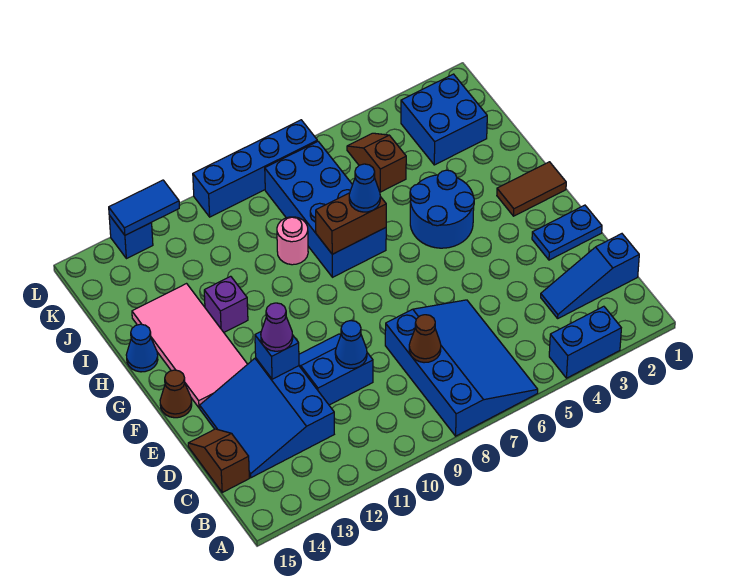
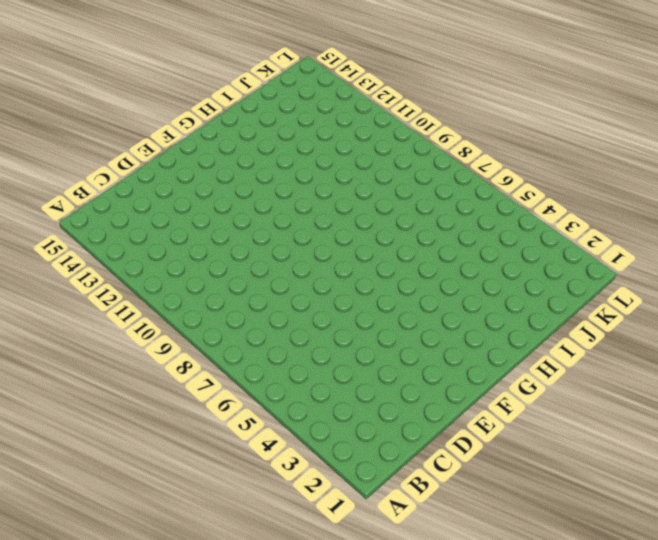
none -> blue 1x2 brick [549,306,621,378]
none -> blue 3x4 slope [385,300,538,436]
none -> blue 1x3 slope [541,234,639,318]

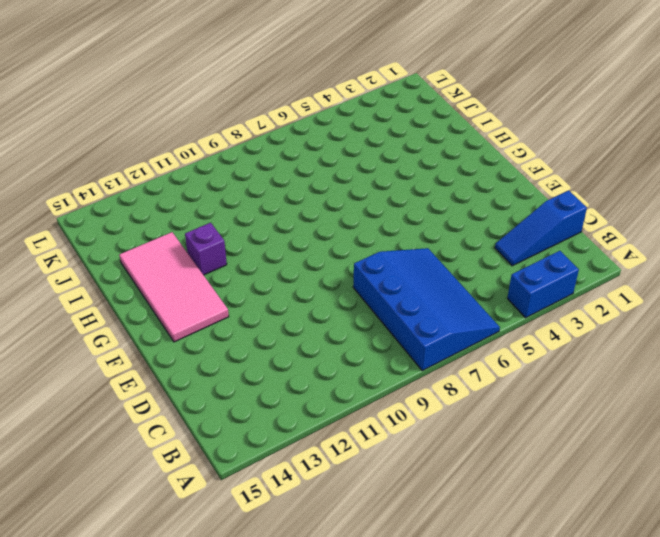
none -> blue 3x3 slope [200,358,334,478]
none -> brown 1x2 slope [188,429,249,492]
none -> blue 2x2 slope [299,334,373,405]

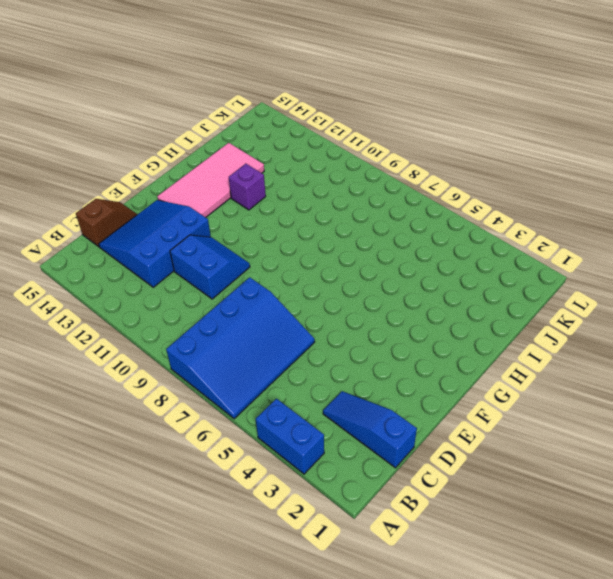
none -> blue 1x2 plate [532,205,602,260]
none -> brown 1x1 cone [160,370,192,418]
none -> brown 1x2 tile [497,162,566,216]

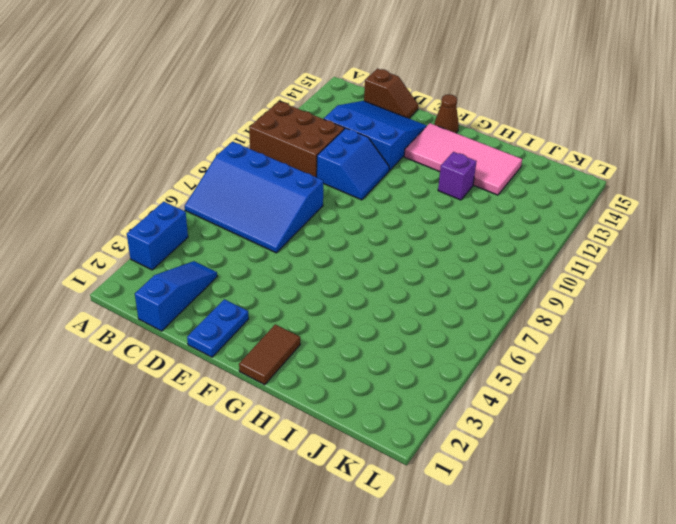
brown 2x3 brick [249,101,344,177] -> none
none -> blue 2x2 round brick [410,170,474,248]
none -> blue 2x4 brick [265,141,386,277]
none -> blue 1x1 cone [126,324,158,372]

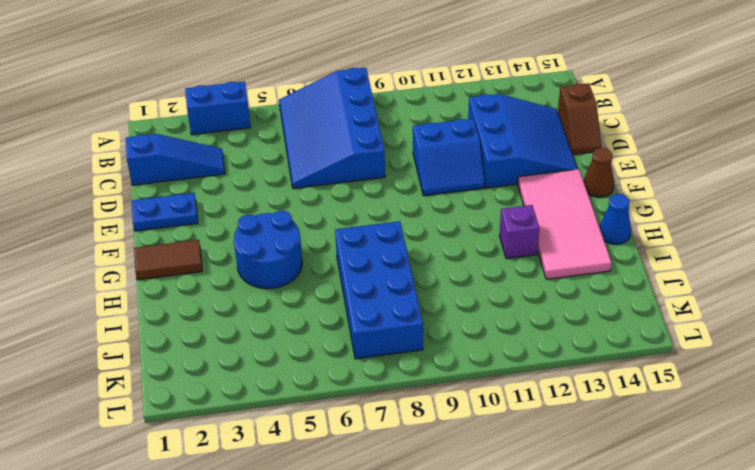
none -> pink 1x1 round brick [277,217,308,265]
none -> blue 2x2 brick [401,74,487,165]
none -> brown 1x2 slope [347,133,406,192]

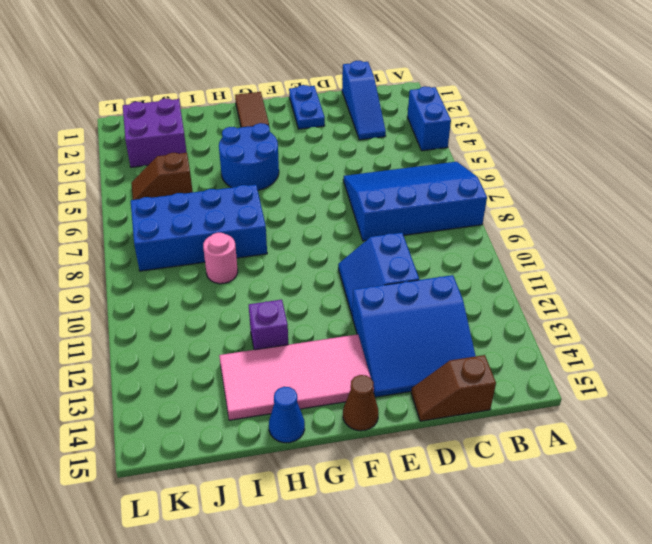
purple 2x2 brick [123,98,187,167] -> blue 2x2 brick [401,74,487,165]
none -> blue 1x4 brick [193,120,317,217]
none -> blue 1x1 brick [109,215,153,259]
none -> brown 1x1 cone [409,315,441,363]

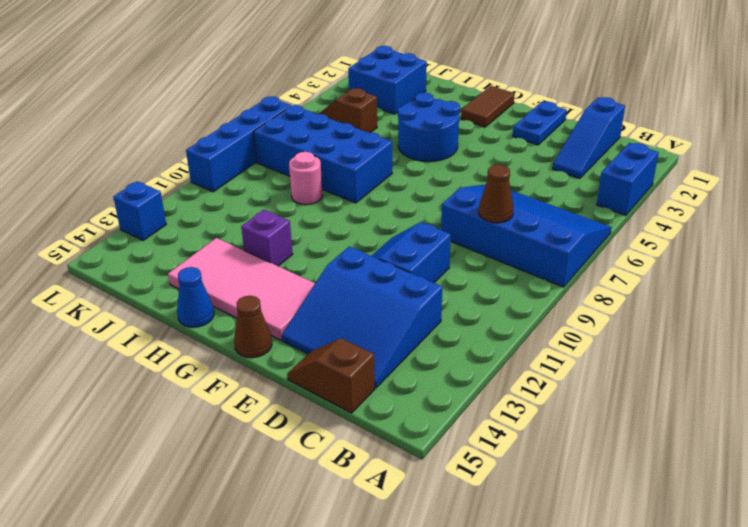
none -> blue 1x1 cone [335,321,367,368]
none -> blue 1x1 brick [255,332,299,379]
none -> brown 1x2 brick [316,193,386,254]

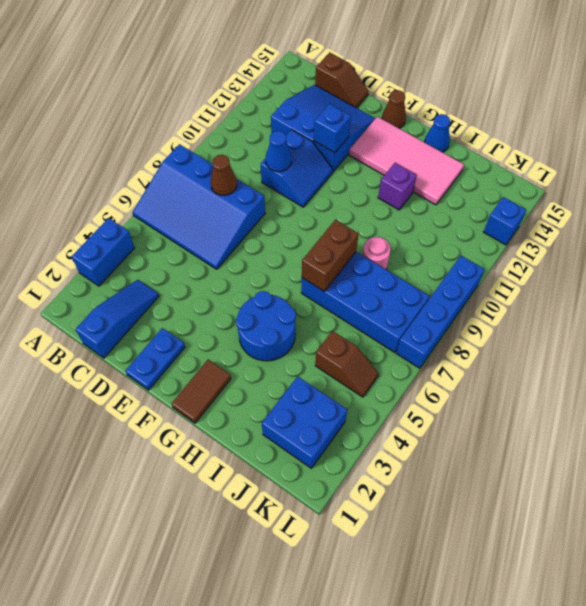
none -> blue 1x2 tile [109,180,179,235]
none -> purple 1x1 cone [261,303,293,351]
none -> blue 1x1 cone [349,164,380,212]

